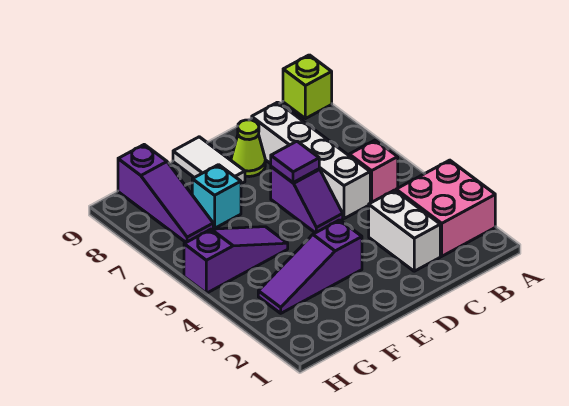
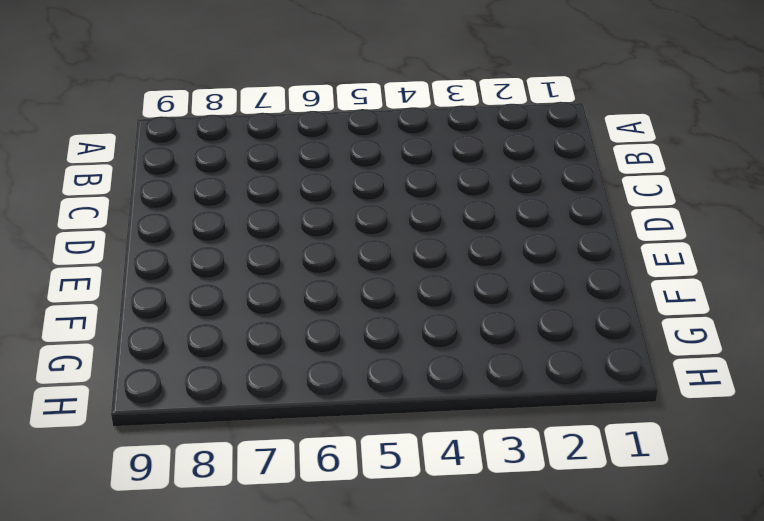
none -> pink 2x2 brick [396,160,495,256]
none -> lime 1x1 brick [283,55,332,119]
none -> pink 1x1 brick [349,140,398,203]

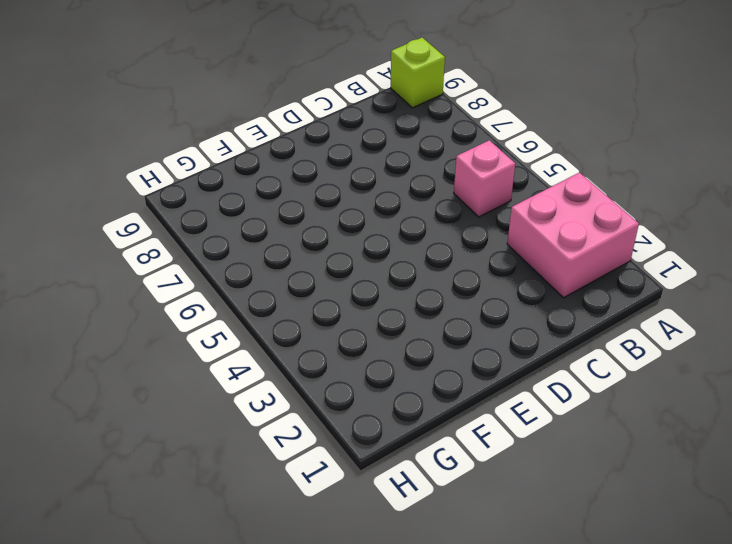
none -> white 1x2 brick [369,190,440,271]
none -> white 1x4 brick [252,102,370,219]
none -> purple 1x2 slope [271,167,343,233]

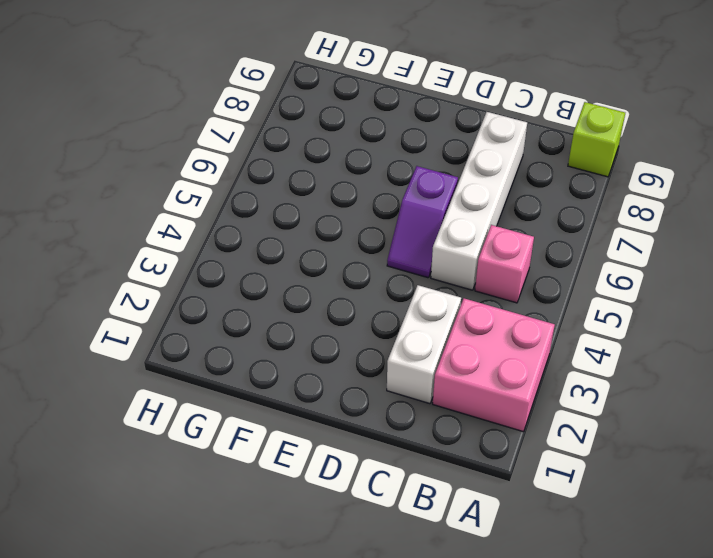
none -> lime 1x1 cone [231,120,265,177]
none -> purple 1x3 slope [258,220,362,313]
none -> white 1x2 tile [173,137,245,184]

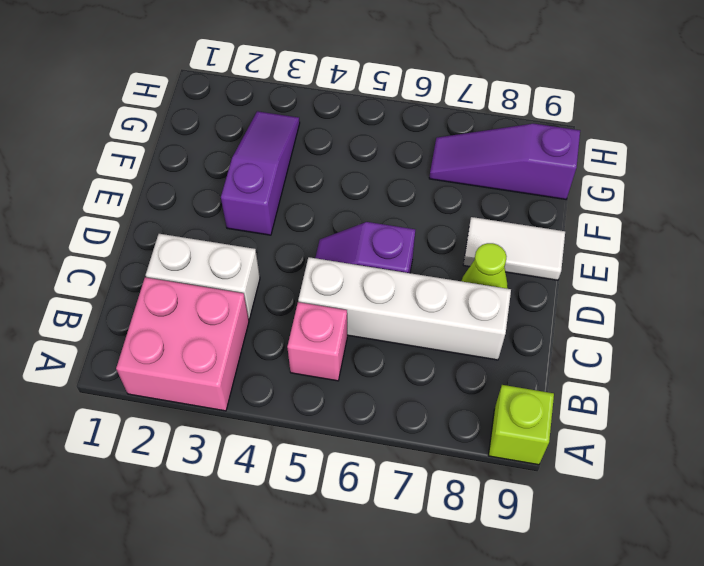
none -> purple 1x3 slope [184,227,288,293]
none -> cyan 1x1 brick [192,165,241,228]
none -> purple 1x1 tile [271,141,319,183]

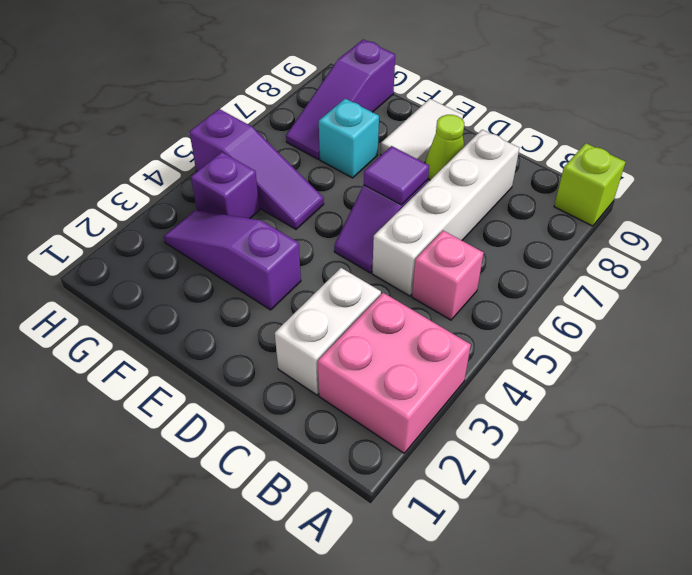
purple 1x1 brick [191,152,259,219] -> none

